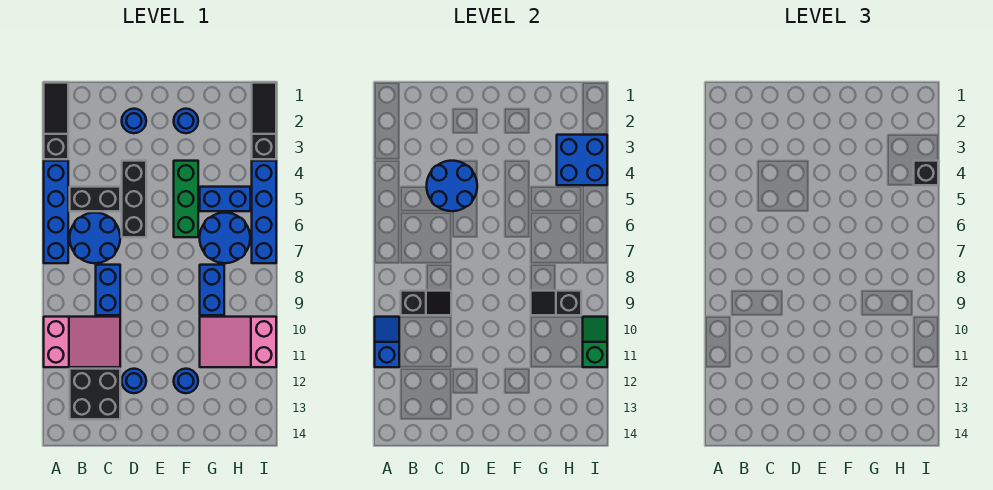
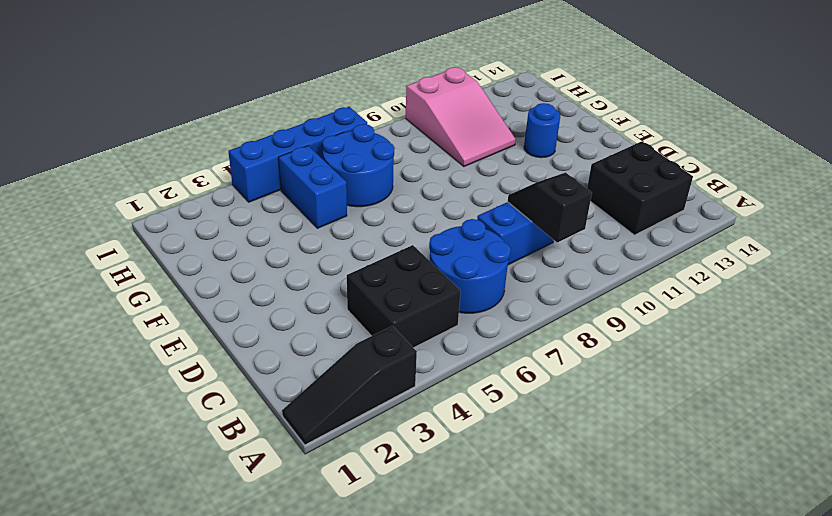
black 2x2 brick [347,245,461,348] -> black 1x2 brick [70,187,120,211]
none -> blue 1x4 brick [44,161,68,263]
none -> pink 2x3 slope [44,317,120,367]
none -> blue 1x1 round brick [122,109,146,133]

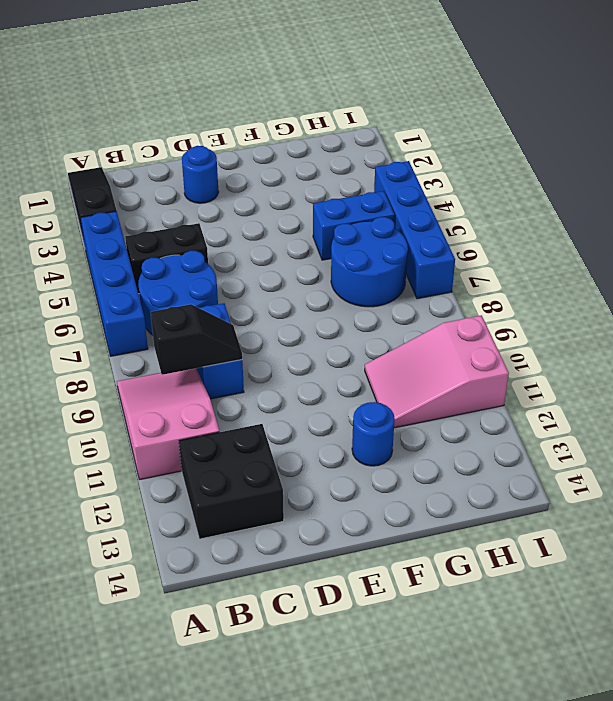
pink 2x3 slope [117,368,219,480] -> pink 2x3 slope turned to [44,317,120,367]
none -> black 1x3 brick [122,161,146,237]
none -> blue 1x1 round brick [122,369,146,393]
none -> blue 1x1 round brick [174,109,198,133]

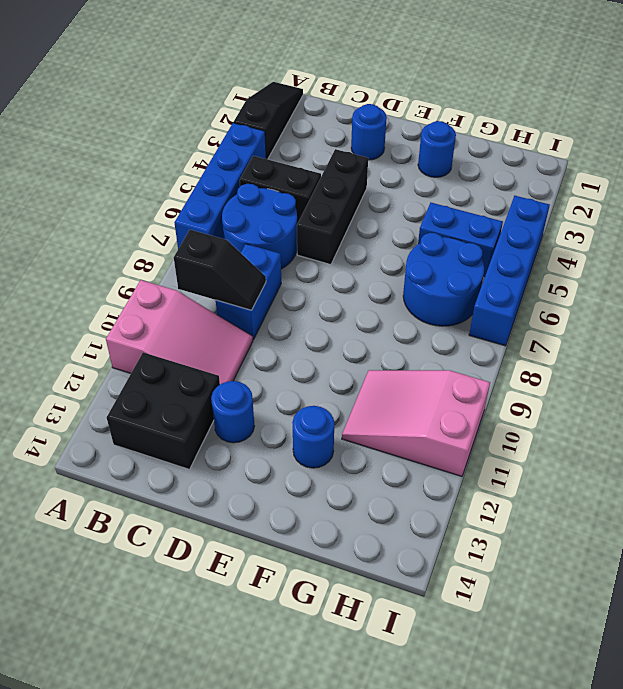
none -> green 1x3 brick [174,161,198,237]
none -> blue 1x2 brick [200,265,224,315]
none -> black 1x3 slope [252,83,276,159]

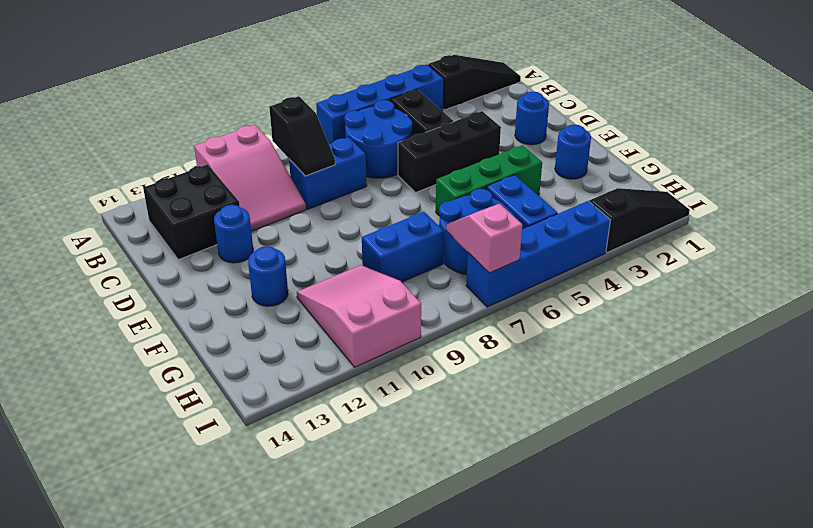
pink 1x2 slope [446,204,522,273] -> none
none -> blue 1x2 slope [375,317,399,367]
none -> blue 2x2 round brick [427,161,477,211]
none -> black 1x2 slope [531,291,581,315]

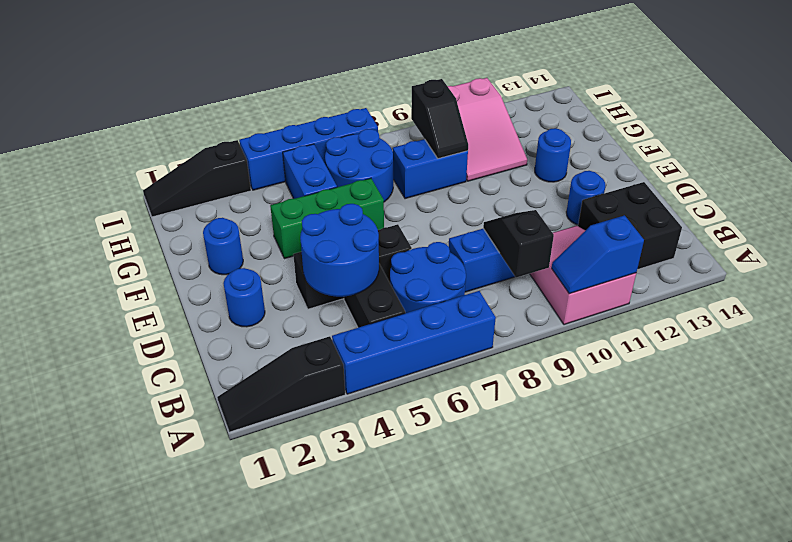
none -> blue 2x2 brick [557,135,607,185]
none -> green 1x2 slope [583,317,607,367]
none -> black 1x1 brick [914,161,938,185]

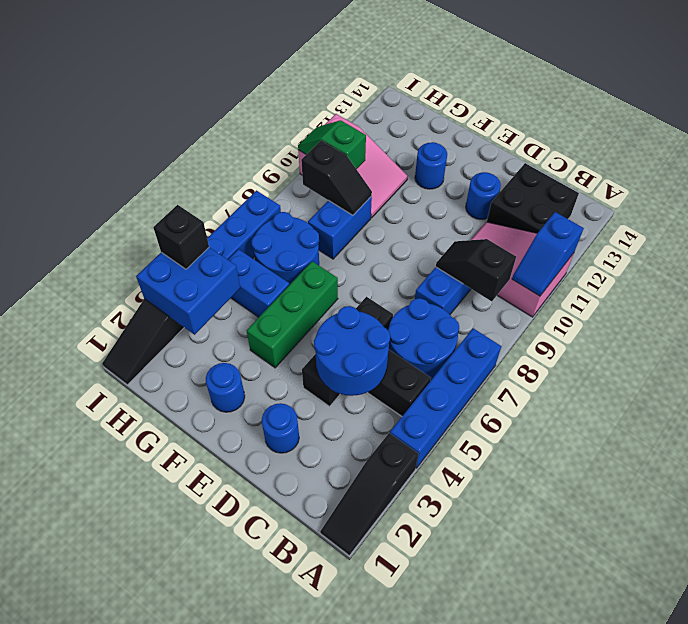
green 1x2 slope [298,120,366,169] -> green 1x2 slope turned to [583,317,607,367]

